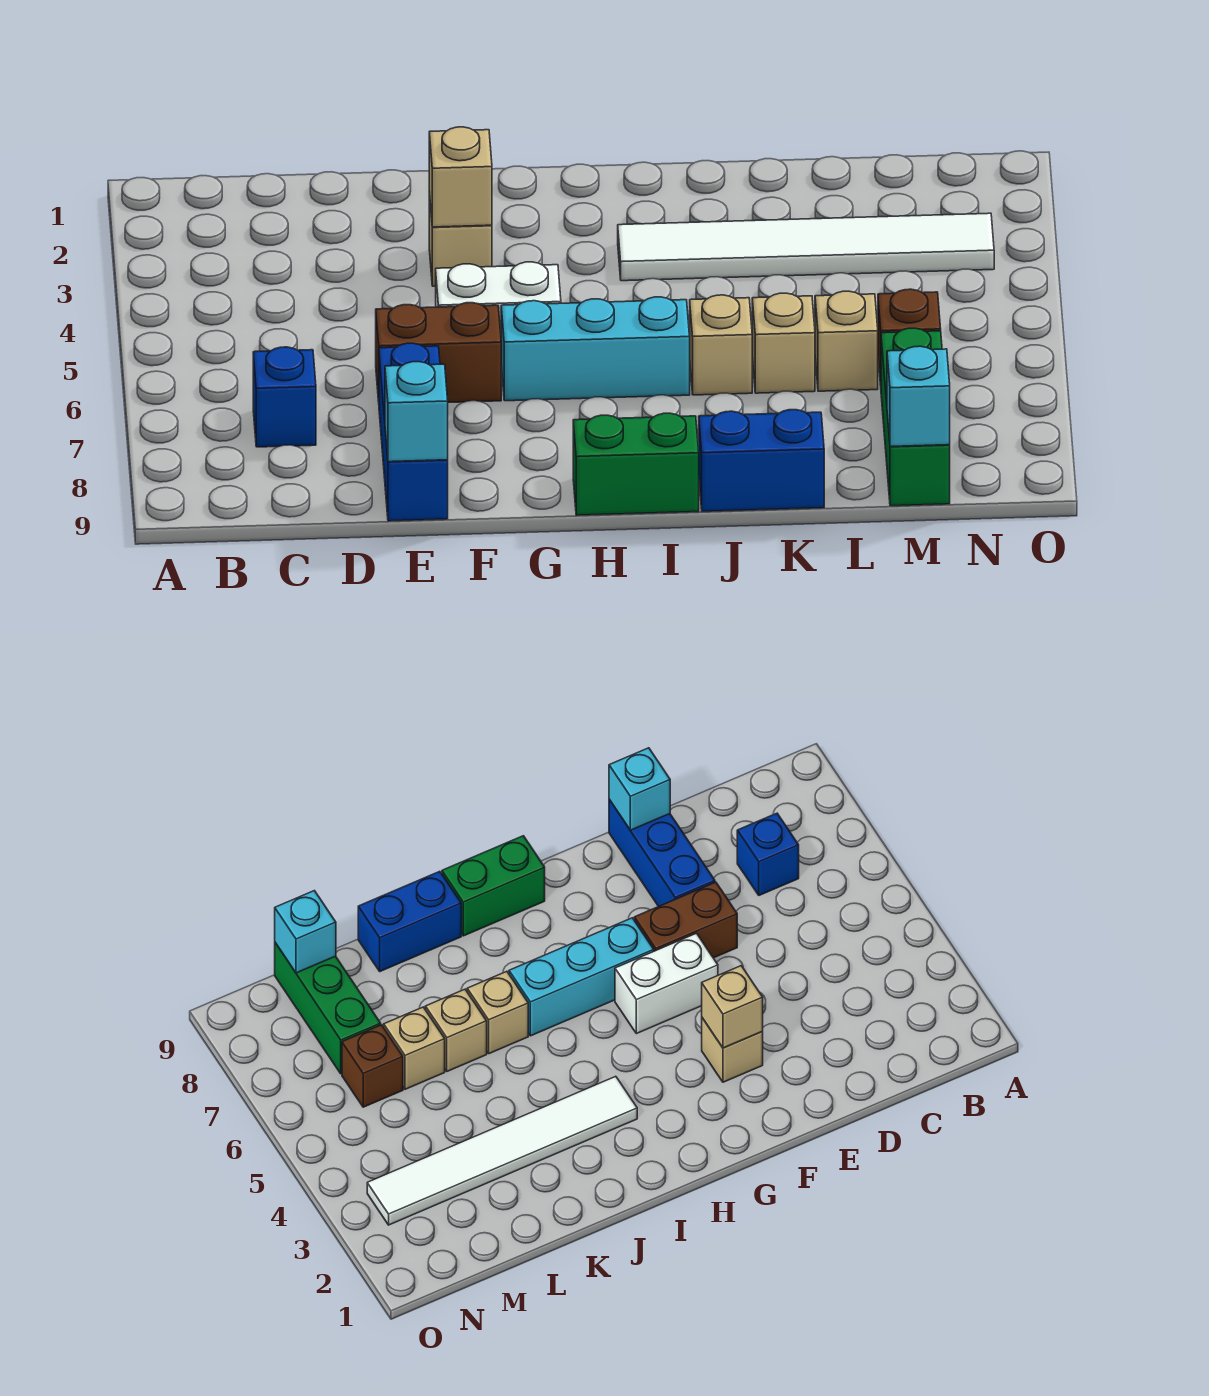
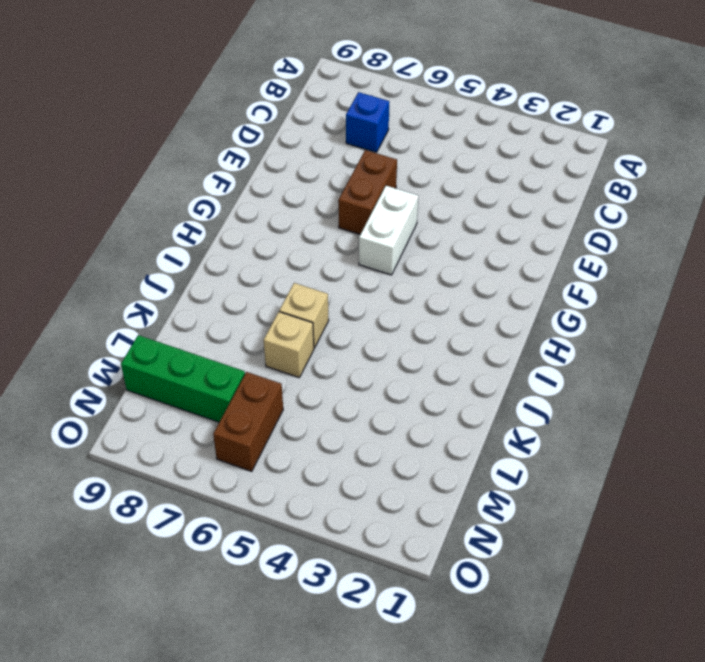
brown 1x2 brick [213,372,283,471] -> brown 1x1 brick [878,289,941,385]
none -> blue 1x3 brick [379,343,448,521]
none -> tan 1x1 brick [429,192,492,286]
none -> cyan 1x3 brick [501,297,690,401]

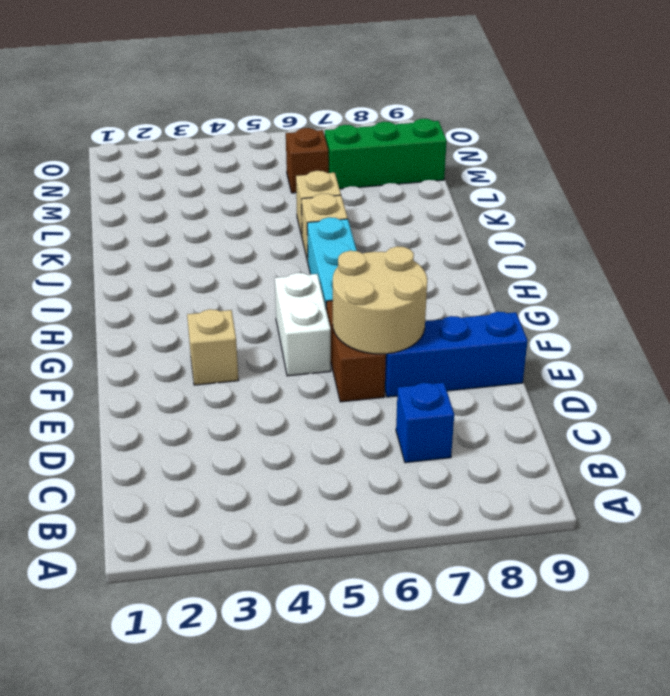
tan 2x2 round brick [333,246,427,354] -> none
none -> green 1x2 brick [573,413,699,515]
none -> white 1x6 tile [618,213,994,281]
none -> blue 1x2 brick [699,410,824,511]

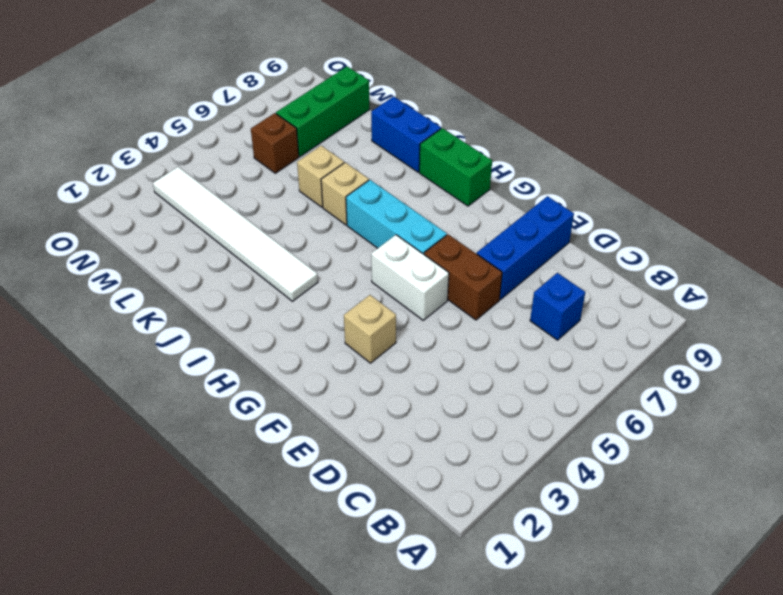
none -> tan 1x1 brick [815,291,878,391]
none -> cyan 1x1 brick [385,362,448,462]
none -> tan 1x1 brick [429,127,492,227]

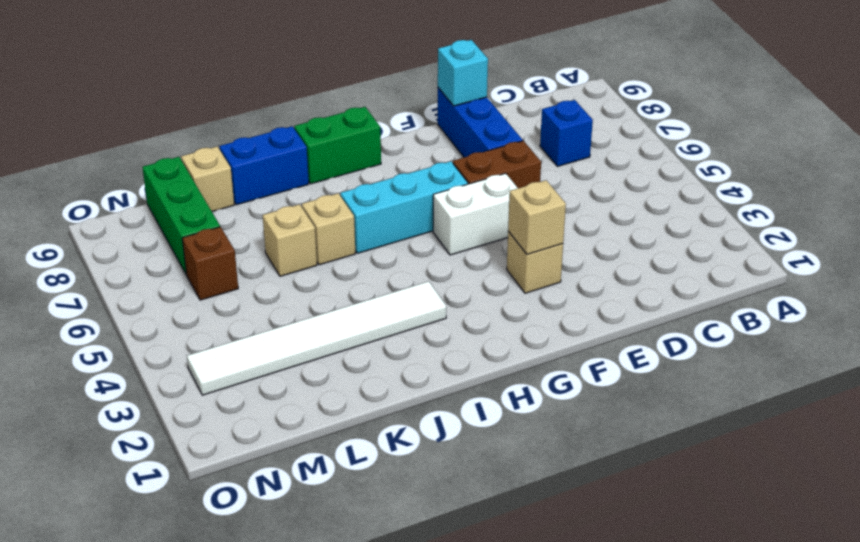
tan 1x1 brick [181,146,234,212] -> tan 1x1 brick moved to [815,291,878,391]
none -> cyan 1x1 brick [887,346,950,447]

